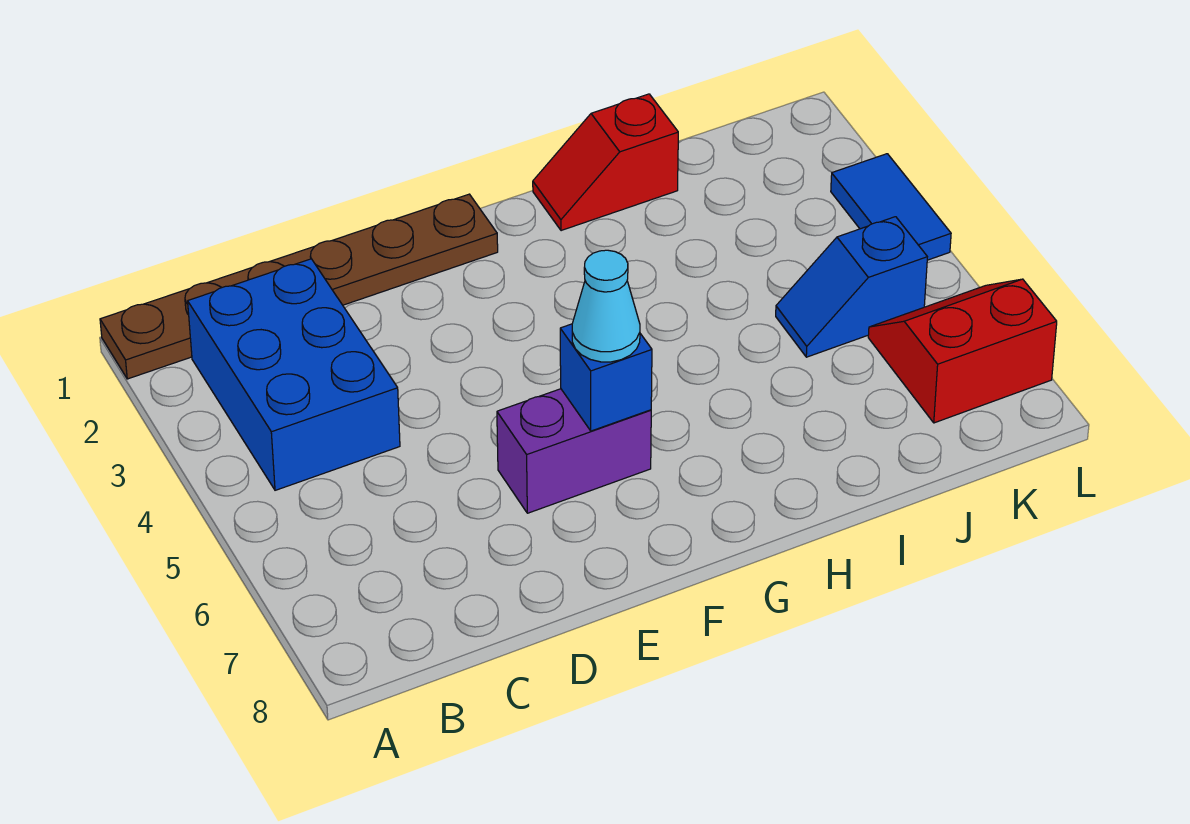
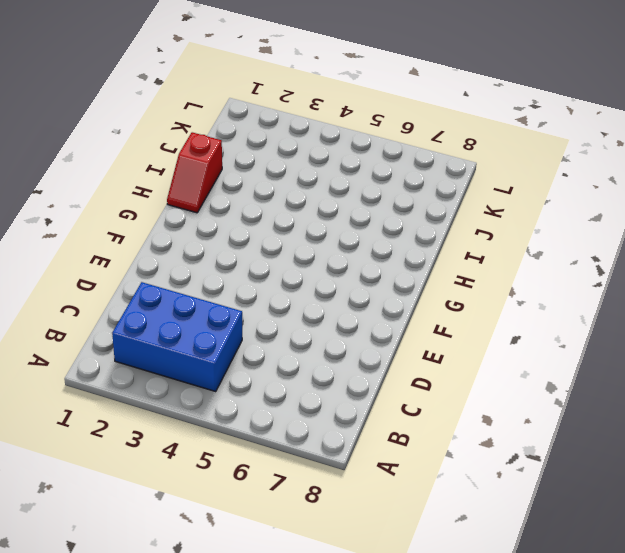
none -> brown 1x6 plate [100,194,498,379]
none -> purple 1x2 brick [497,389,651,513]

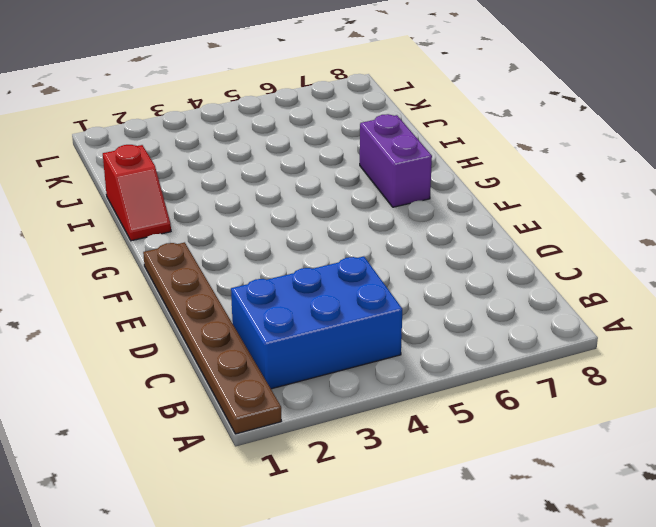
purple 1x2 brick [360,114,432,207] -> purple 1x2 brick moved to [497,389,651,513]
none -> blue 1x2 slope [776,217,927,357]
none -> red 2x2 slope [868,279,1057,423]

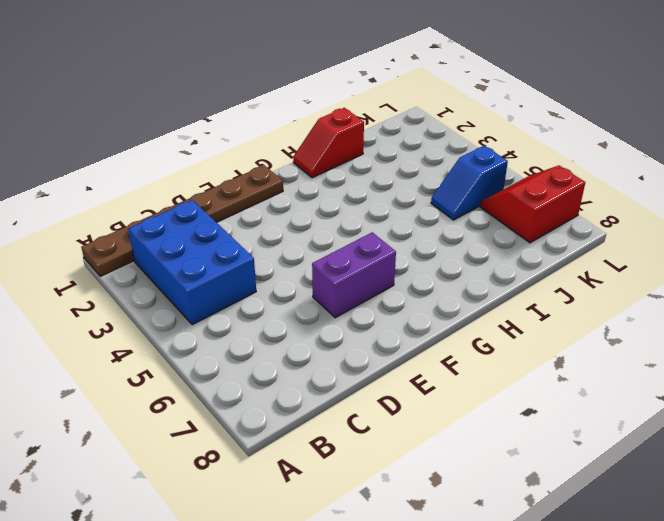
none -> blue 1x2 tile [831,154,951,260]
none -> blue 1x1 brick [560,324,652,431]

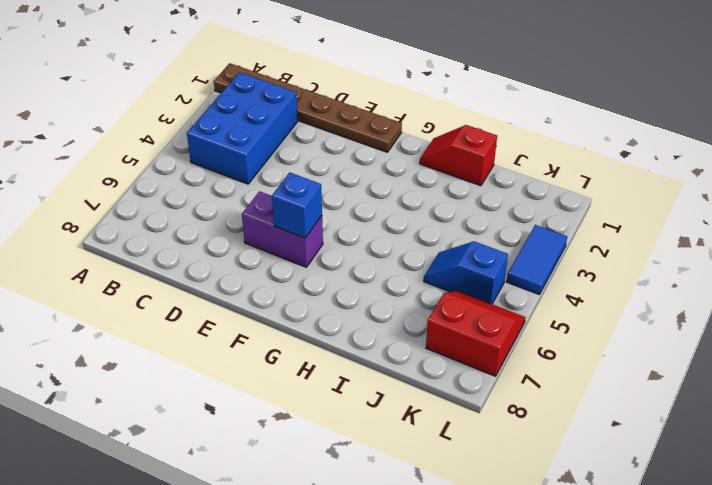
none -> cyan 1x1 cone [572,250,640,362]

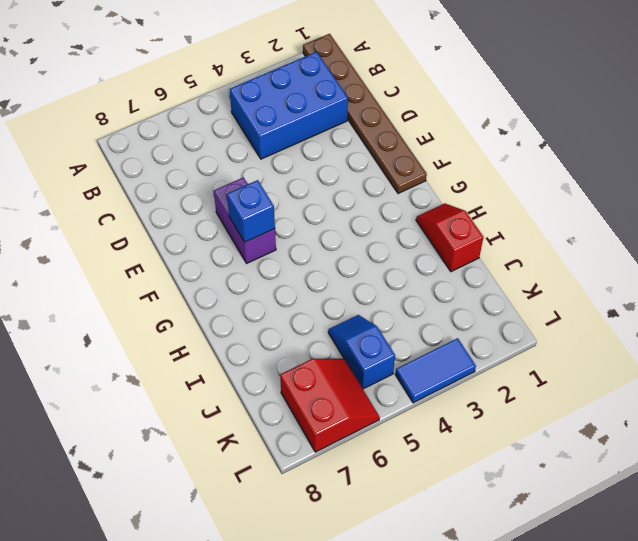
none -> cyan 1x1 cone [572,250,640,362]

